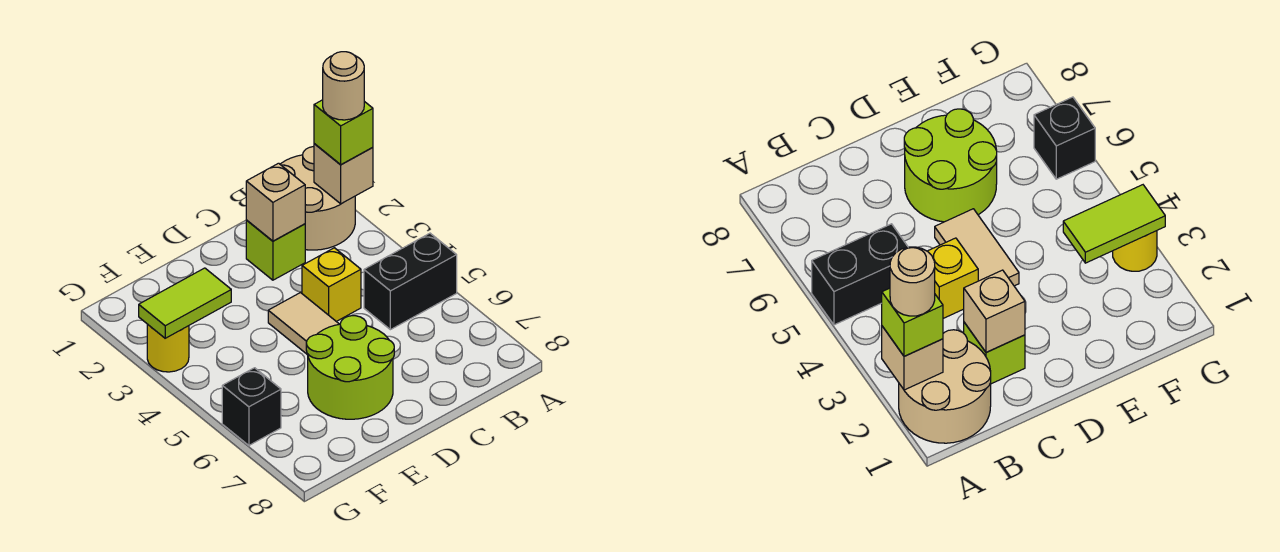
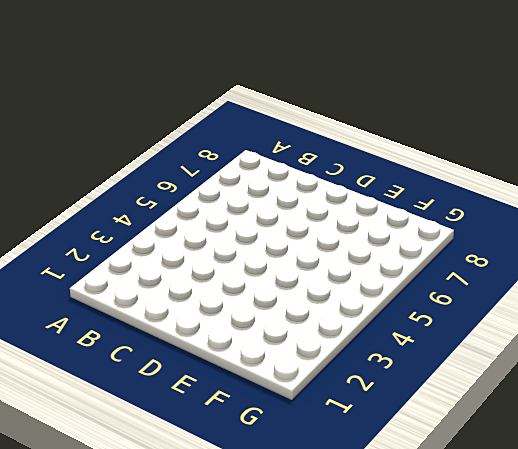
none -> tan 2x2 round brick [280,146,355,250]
none -> black 1x2 brick [364,233,457,330]
none -> lime 1x1 brick [246,220,305,280]

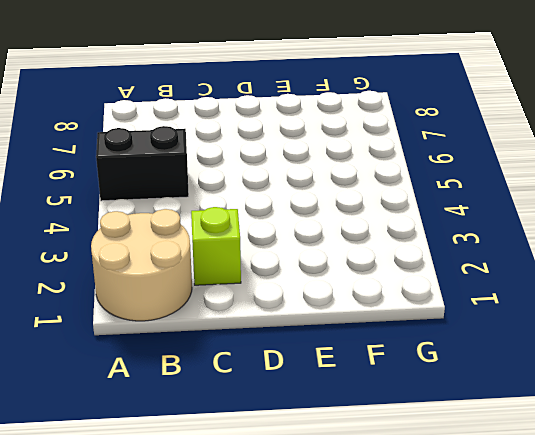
none -> yellow 1x1 brick [302,248,361,321]
none -> tan 1x2 tile [268,293,339,355]
none -> lime 2x2 round brick [306,316,394,419]

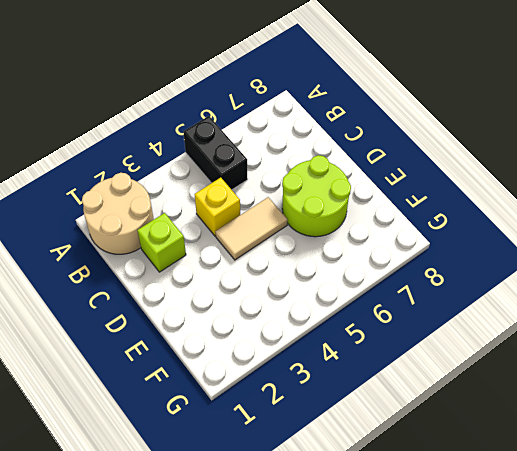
none -> yellow 1x1 round brick [147,324,189,372]
none -> black 1x1 brick [222,368,281,445]
none -> tan 1x1 brick [314,144,373,204]

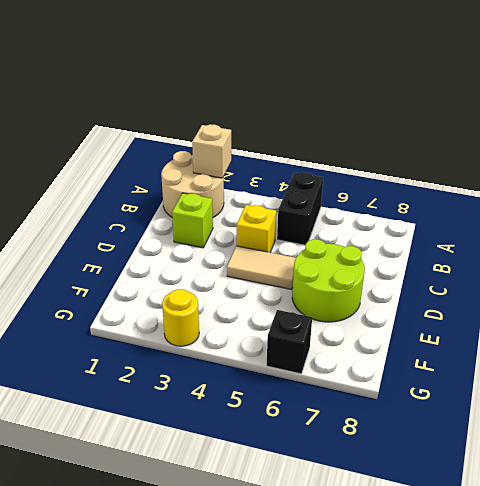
none -> tan 1x1 brick [246,163,305,241]
none -> lime 1x2 tile [139,268,231,338]
none -> lime 1x1 brick [314,100,373,165]

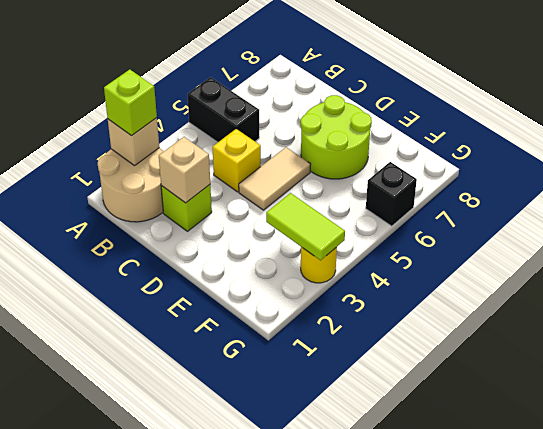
none -> tan 1x1 round brick [323,52,364,120]

